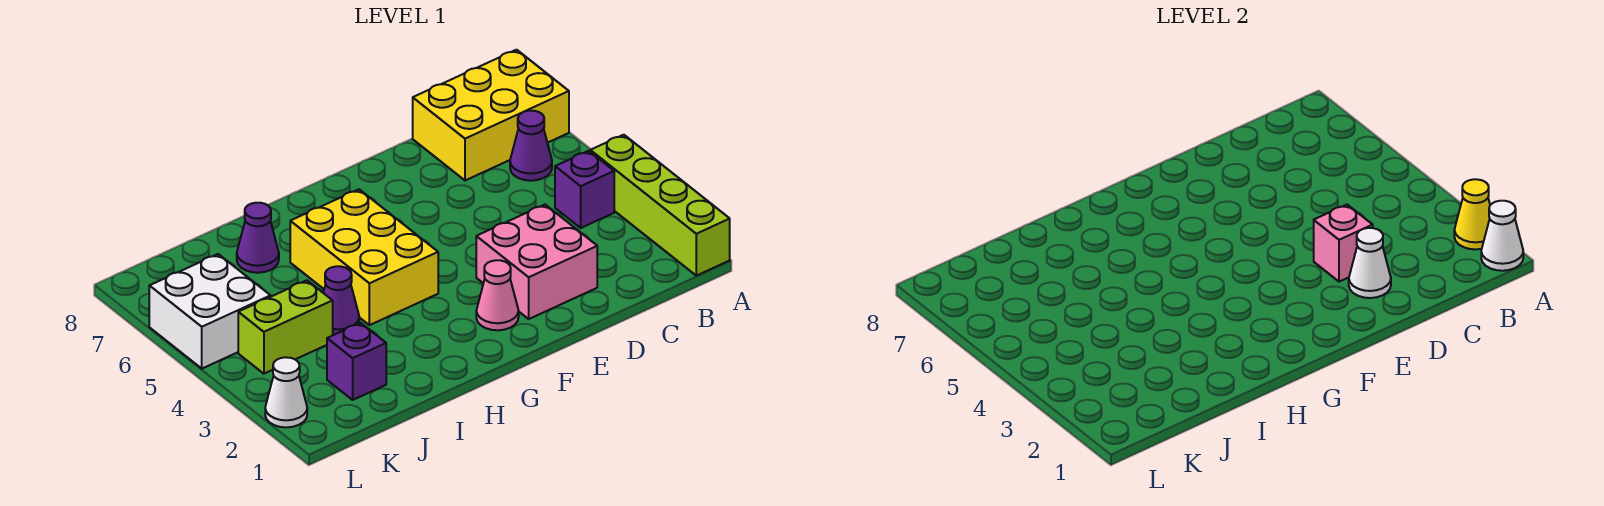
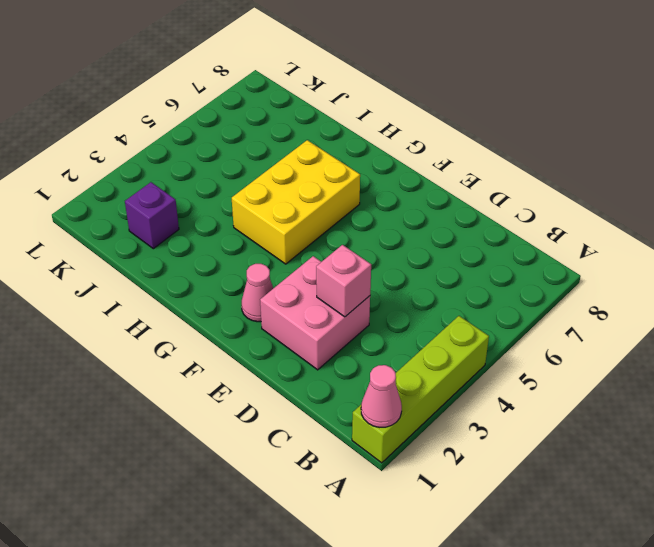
pink 1x1 cone [361,365,402,427] -> white 1x1 cone [1481,201,1523,271]
none -> yellow 2x3 brick [413,50,569,180]
none -> purple 1x1 brick [555,151,614,228]
none -> purple 1x1 cone [510,111,552,181]

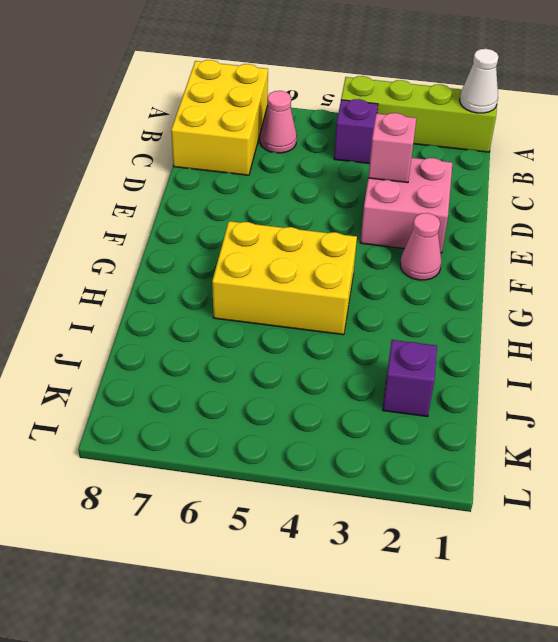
pink 1x1 cone [260,91,297,153] -> purple 1x1 cone [510,111,552,181]
none -> purple 1x1 cone [323,266,359,335]
none -> purple 1x1 cone [237,203,279,273]
none -> lime 1x2 brick [238,280,333,374]

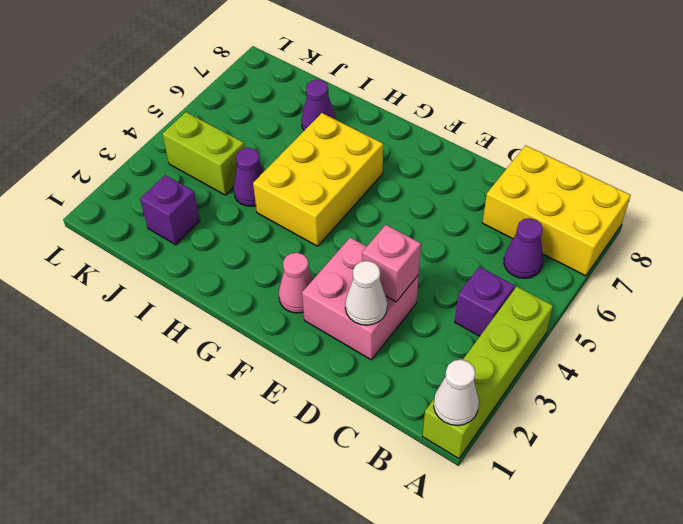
none -> white 2x2 brick [149,254,271,369]
none -> white 1x1 cone [265,357,307,427]
none -> yellow 1x1 cone [1454,179,1490,249]

